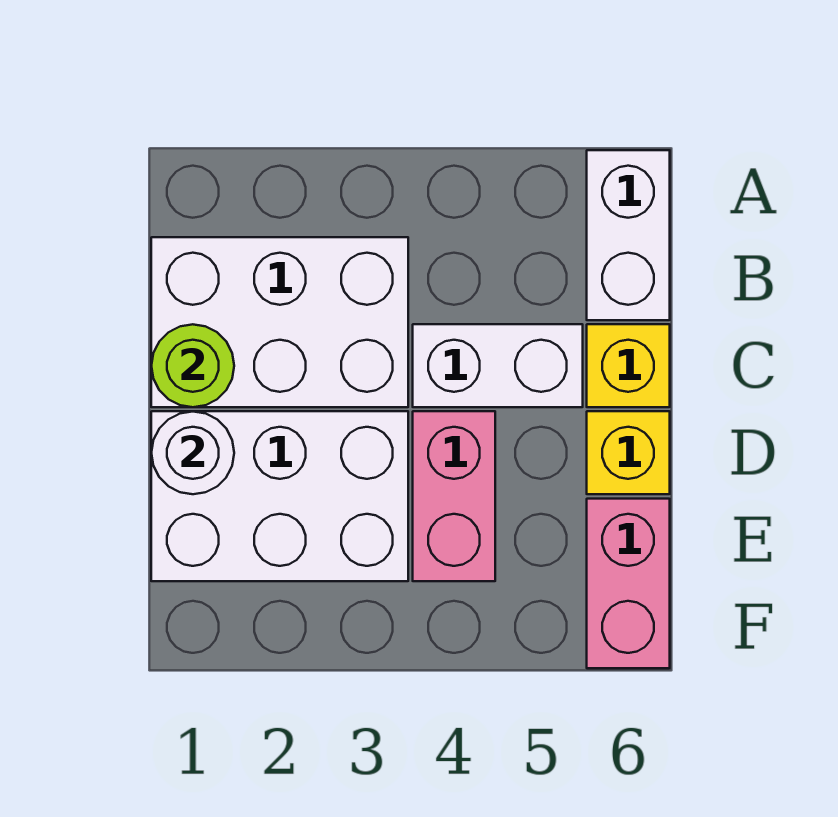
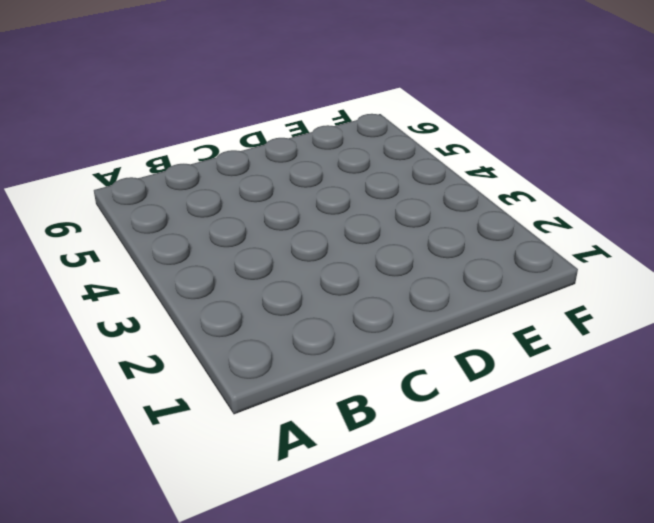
none -> white 1x2 brick [587,150,670,320]
none -> white 2x3 brick [151,237,408,407]

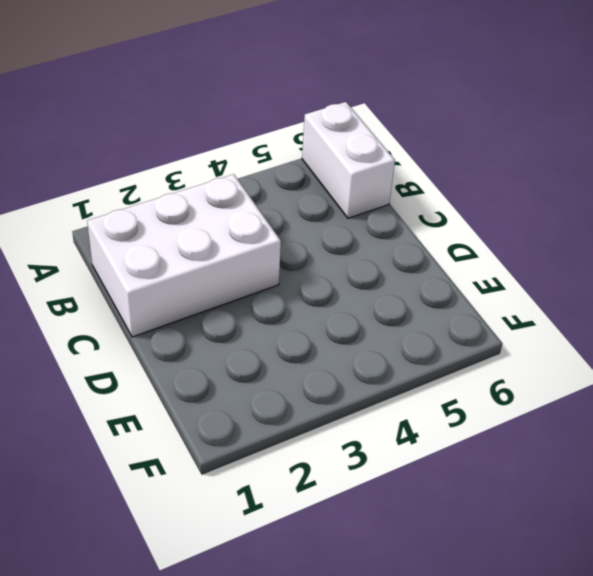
none -> white 1x2 brick [413,324,583,407]
none -> yellow 1x1 brick [587,324,670,407]

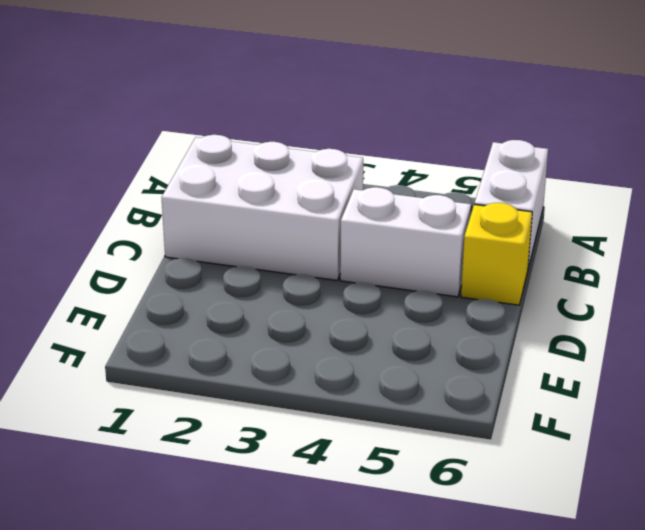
none -> white 2x3 brick [151,411,408,581]
none -> pink 1x2 brick [413,411,495,581]

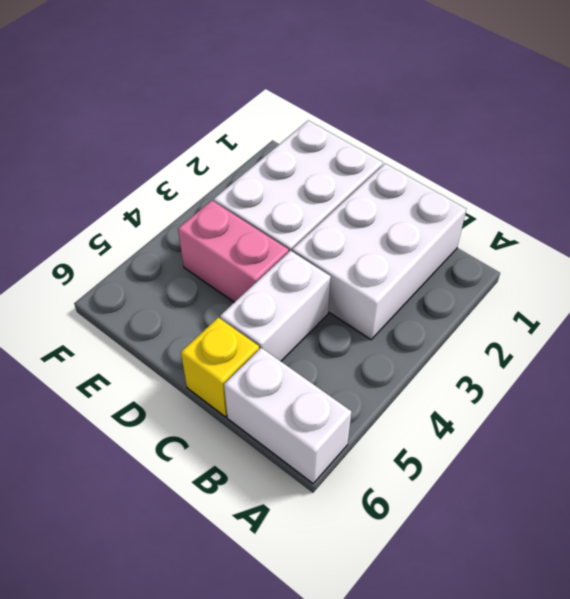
none -> yellow 1x1 brick [587,411,670,494]
none -> pink 1x2 brick [587,499,670,668]

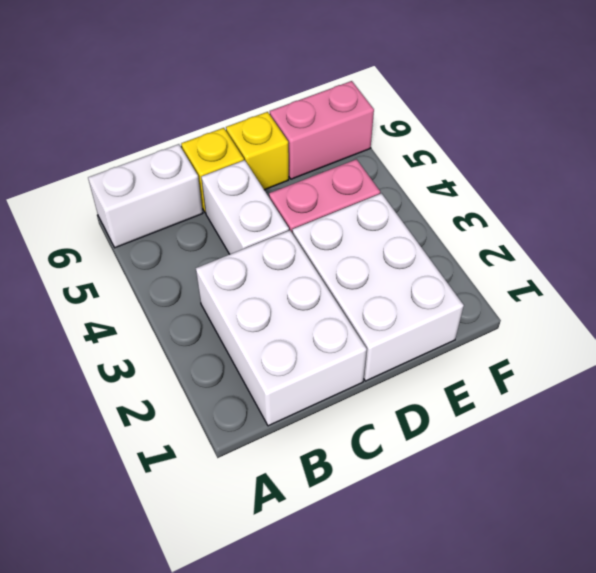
none -> lime 1x1 round brick [151,324,234,407]
none -> white 1x1 round brick [151,412,234,494]

